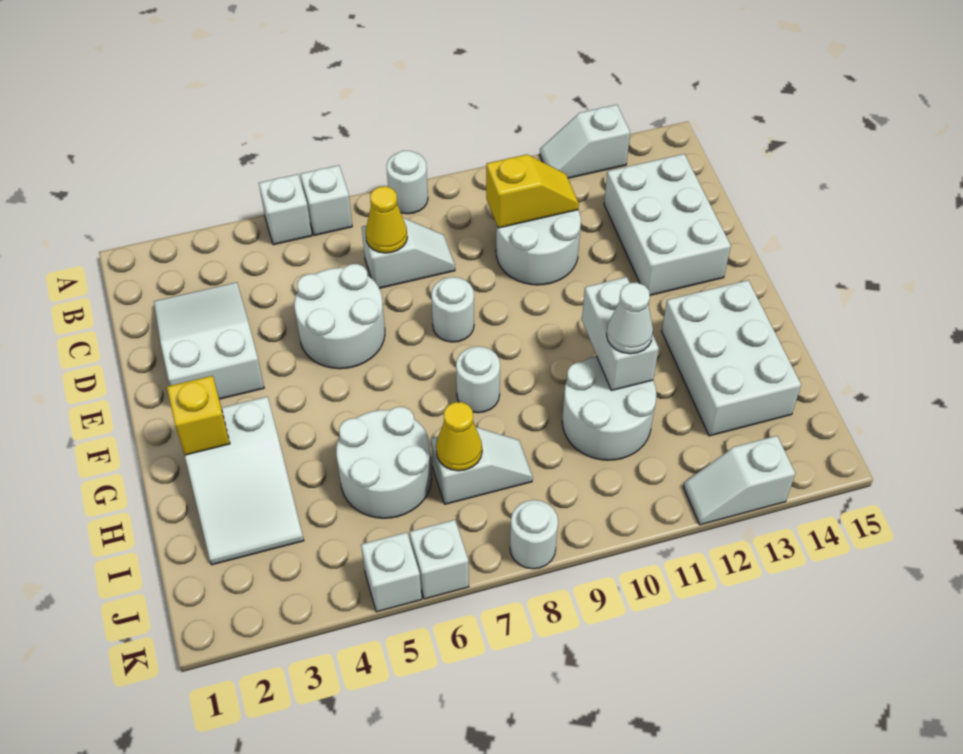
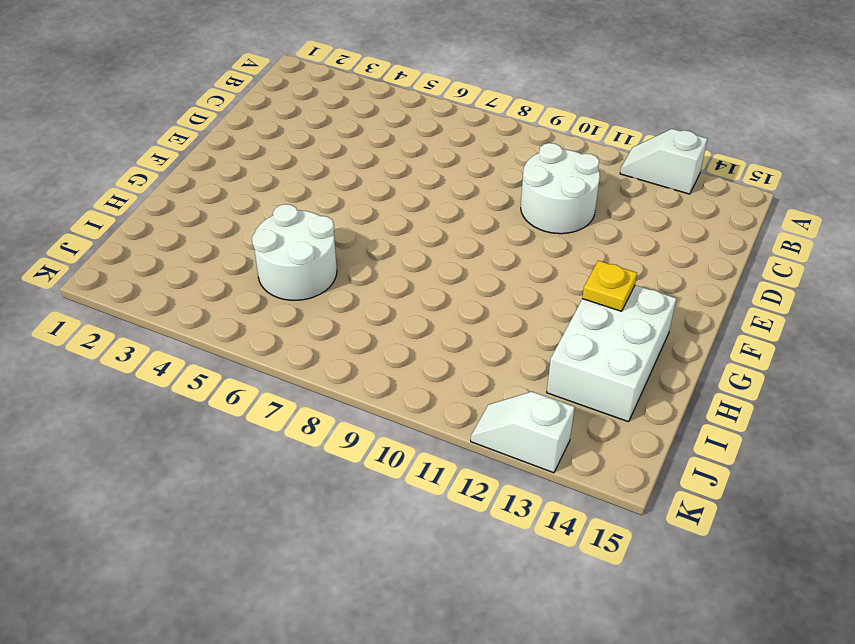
yellow 1x1 plate [582,261,637,311] -> none
none -> white 1x1 brick [259,174,312,245]
none -> white 1x1 brick [300,165,352,236]
none -> white 1x1 round brick [386,151,428,214]

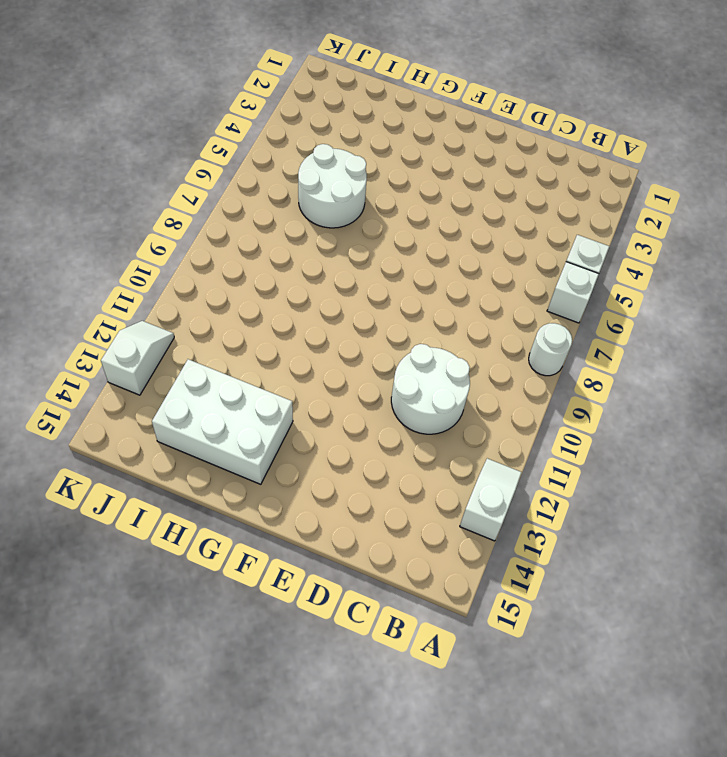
none -> white 2x3 slope [154,282,264,399]
none -> white 1x2 slope [362,218,455,288]
none -> white 2x3 brick [604,154,731,295]

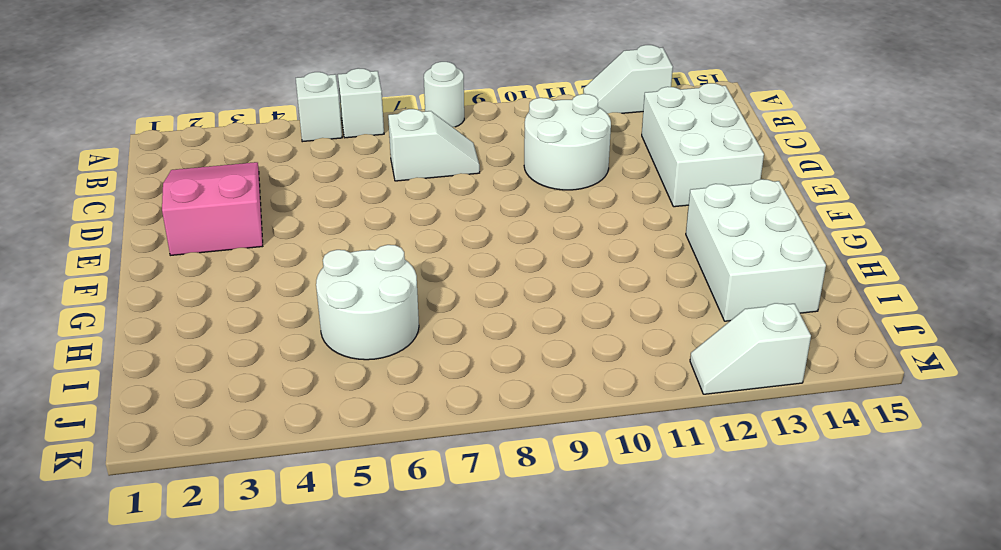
pink 2x3 slope [162,162,263,255] -> white 2x3 slope [154,282,264,399]
none -> white 2x2 round brick [294,264,385,369]
none -> white 1x1 round brick [431,277,474,342]
none -> white 2x3 slope [185,397,304,565]

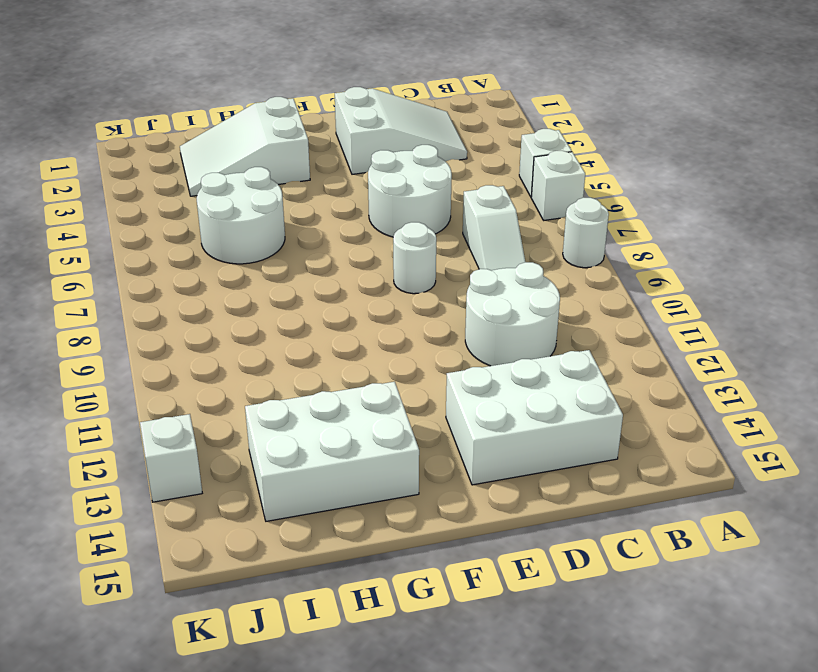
none -> white 1x2 slope [540,105,630,178]
none -> white 1x1 round brick [456,346,500,413]
none -> white 2x2 round brick [562,356,656,460]

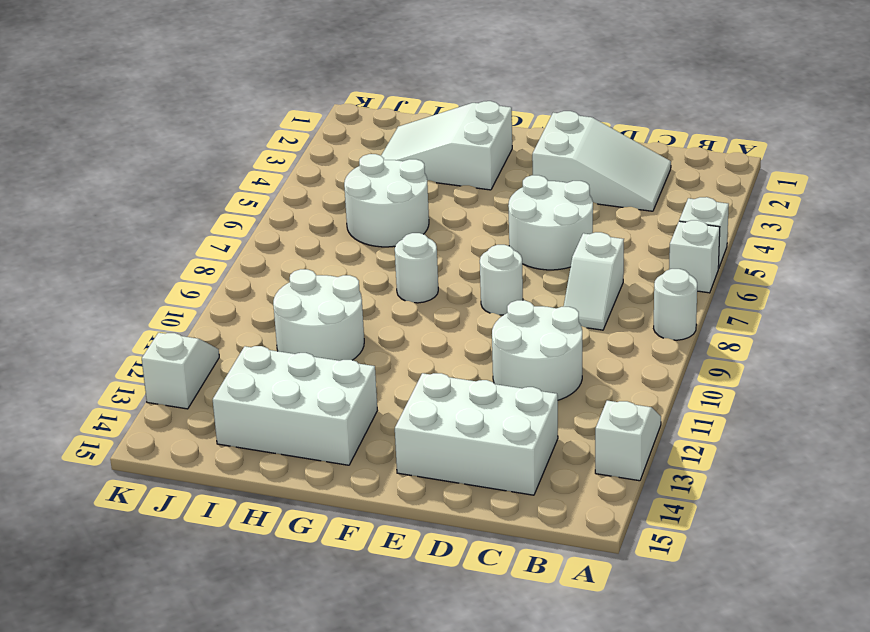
none -> white 1x2 slope [431,427,533,504]
none -> white 1x1 brick [361,532,422,612]
none -> white 1x1 brick [410,520,469,599]

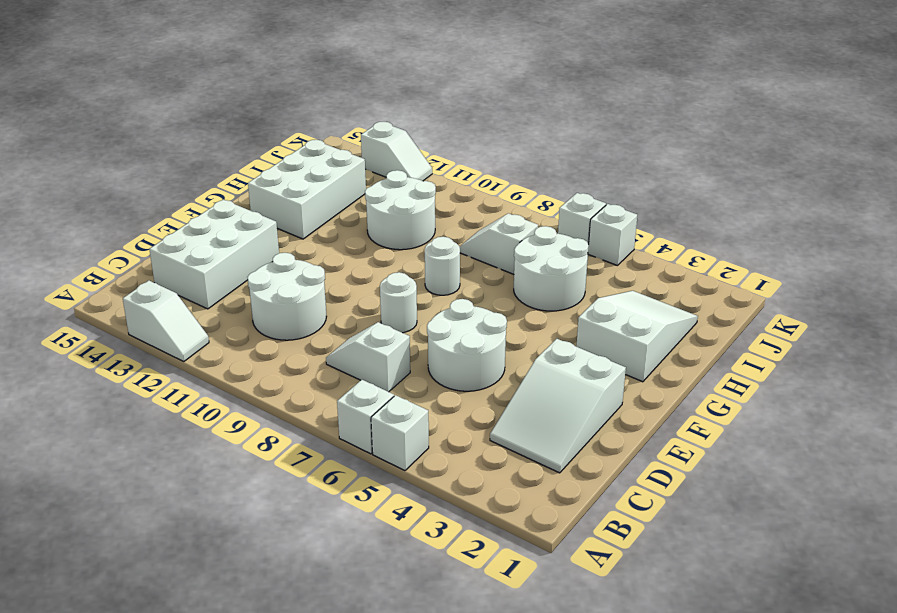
none -> white 1x1 round brick [386,151,428,214]
none -> white 1x1 round brick [510,500,558,569]
none -> yellow 1x1 cone [366,186,407,253]

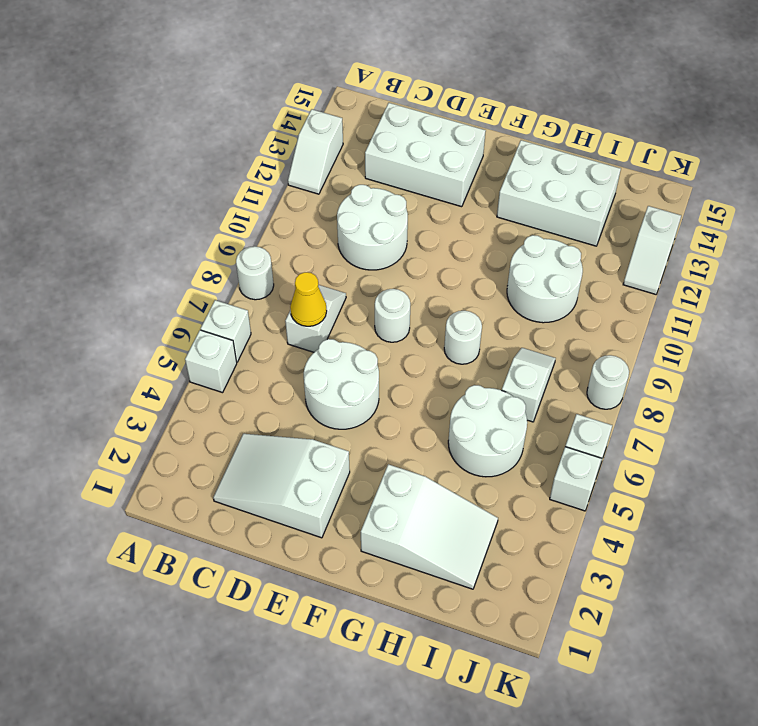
none -> yellow 1x2 slope [486,155,579,228]
none -> yellow 1x1 brick [167,376,230,455]
none -> white 1x2 brick [582,277,659,391]

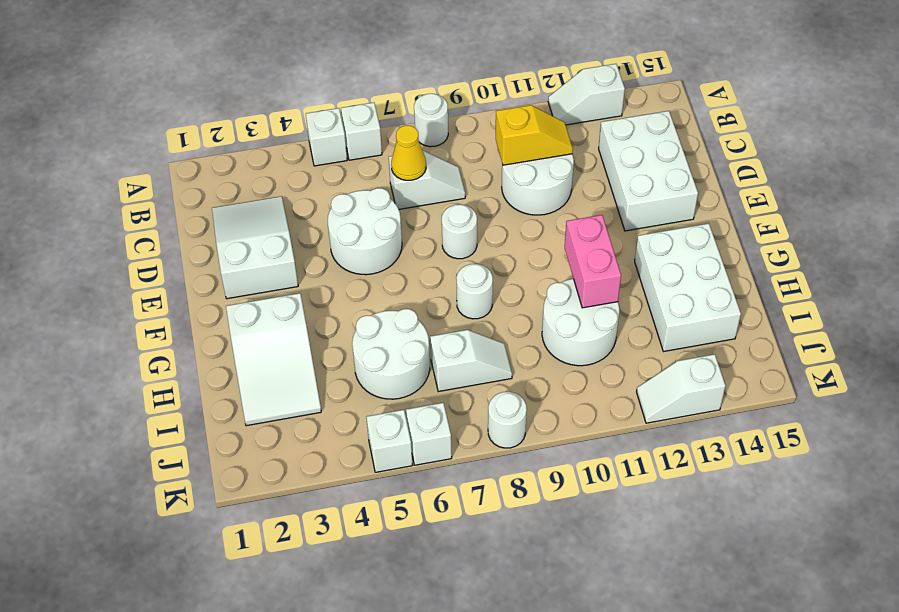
pink 1x2 brick [565,215,621,308] -> white 1x2 brick [582,277,659,391]
none -> yellow 1x1 brick [167,376,230,455]
none -> yellow 1x1 cone [436,402,482,471]
none -> white 1x1 cone [607,283,653,354]

